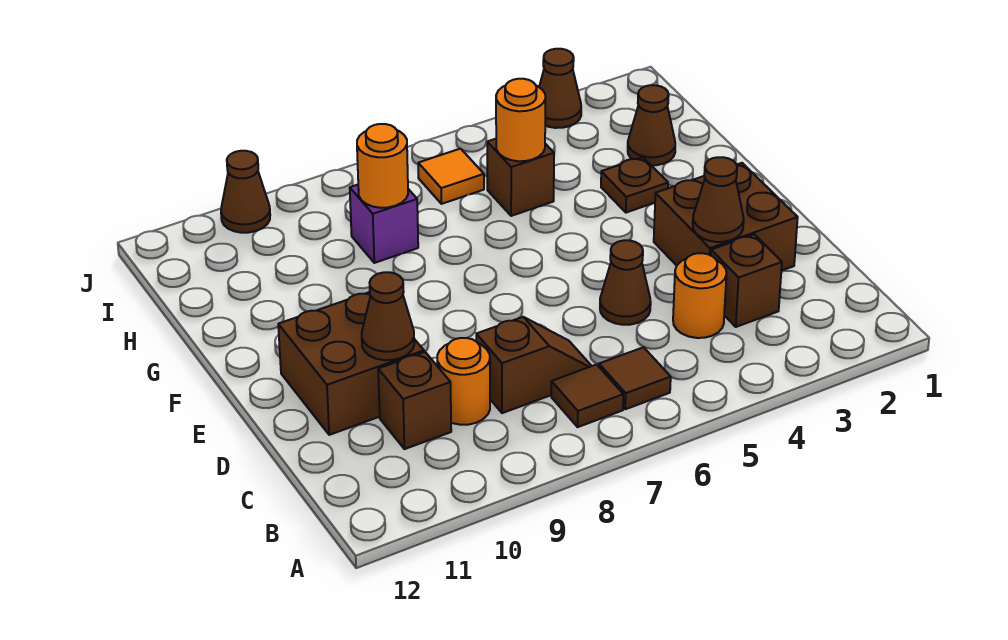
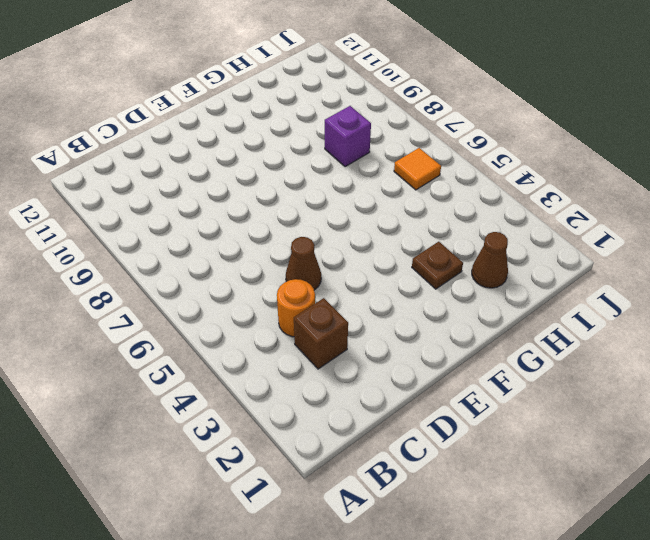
none -> brown 1x1 tile [599,347,671,409]
none -> brown 1x1 tile [551,365,623,427]
none -> brown 1x2 slope [476,317,591,413]

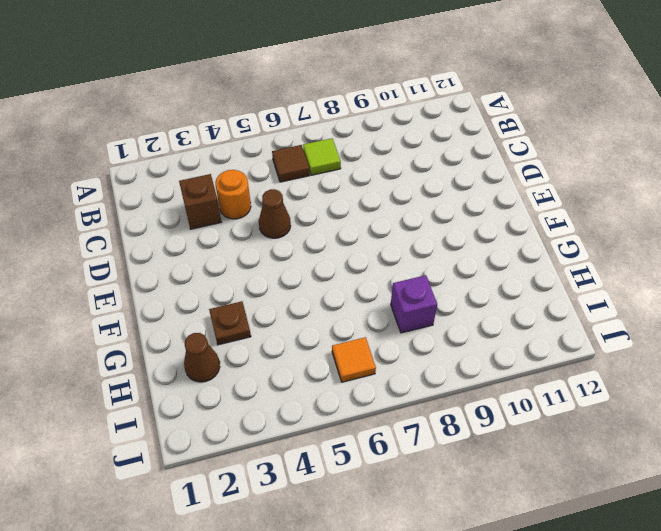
lime 1x1 tile [303,138,341,175] -> brown 1x1 tile [551,365,623,427]
none -> brown 1x2 slope [476,317,591,413]
none -> orange 1x1 round brick [437,338,490,425]
none -> brown 1x1 brick [378,352,451,449]

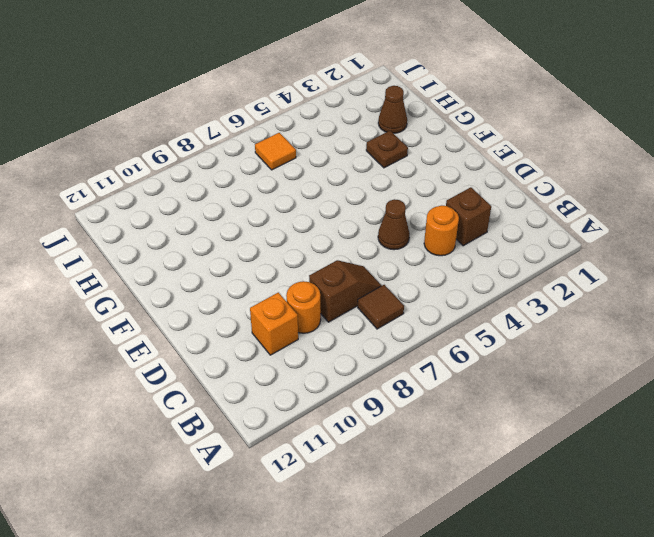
orange 1x1 brick [250,292,298,355] -> brown 1x1 brick [378,352,451,449]
none -> brown 1x1 tile [599,347,671,409]
none -> brown 2x2 brick [654,163,798,271]
none -> brown 2x2 brick [278,292,424,435]

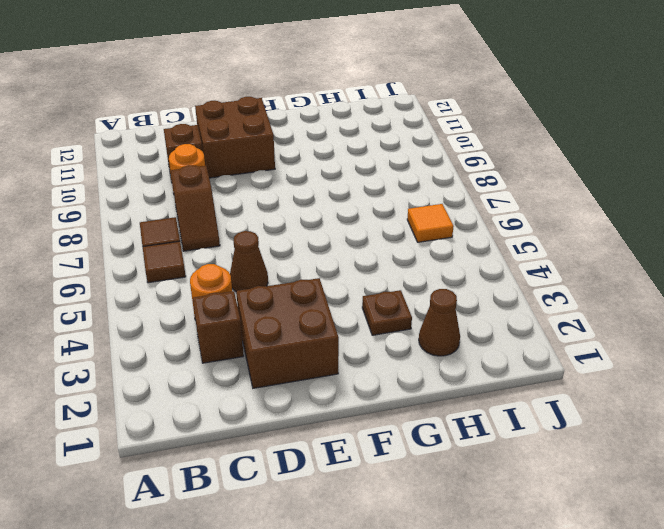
none -> brown 1x1 brick [487,139,554,216]
none -> purple 1x1 brick [350,185,418,263]
none -> brown 1x1 cone [539,49,581,128]

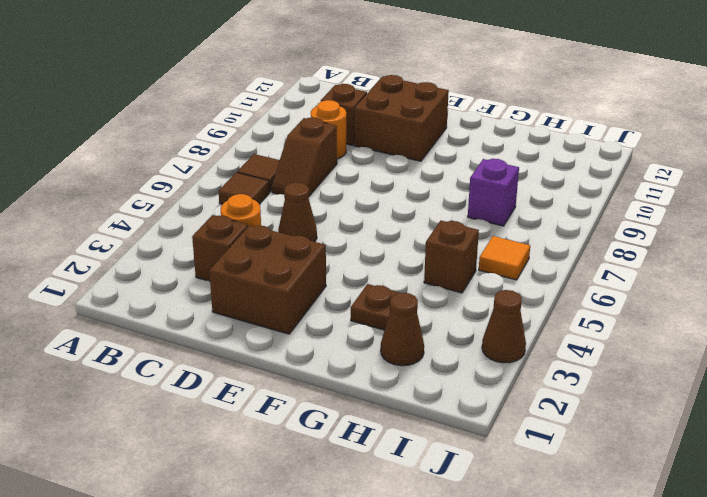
none -> brown 1x1 cone [221,151,270,233]
none -> brown 1x1 cone [693,157,744,242]
none -> brown 1x1 cone [362,272,414,360]

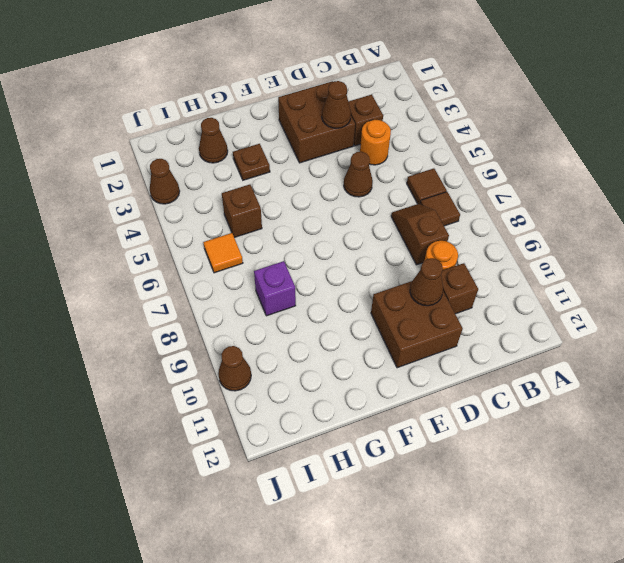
none -> orange 1x1 round brick [496,79,545,161]
none -> orange 1x1 round brick [357,124,408,208]

